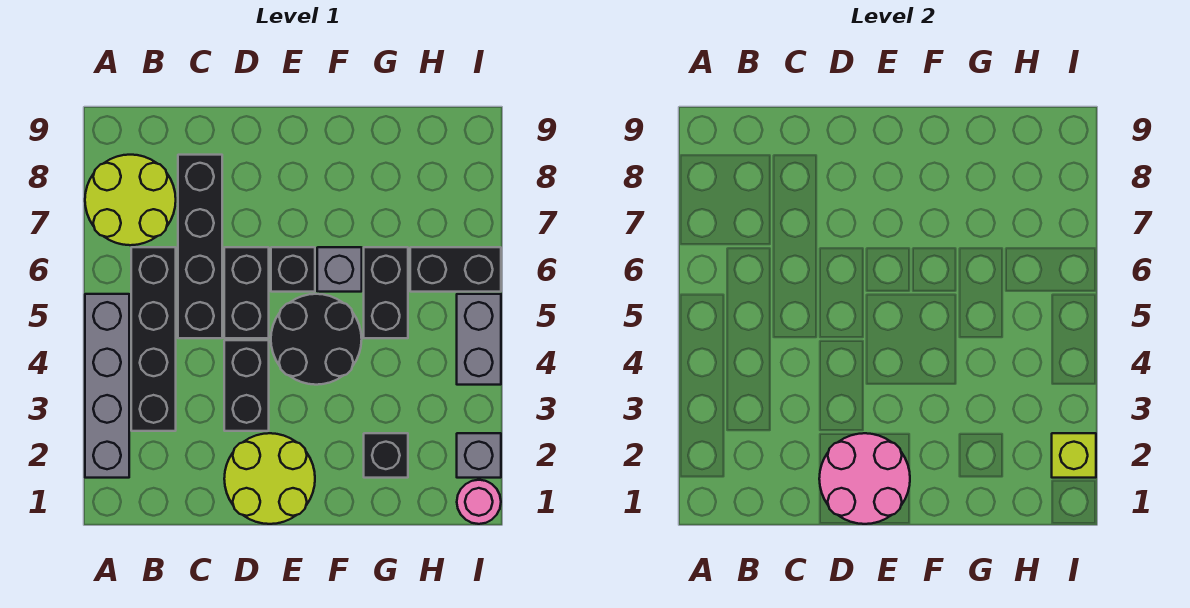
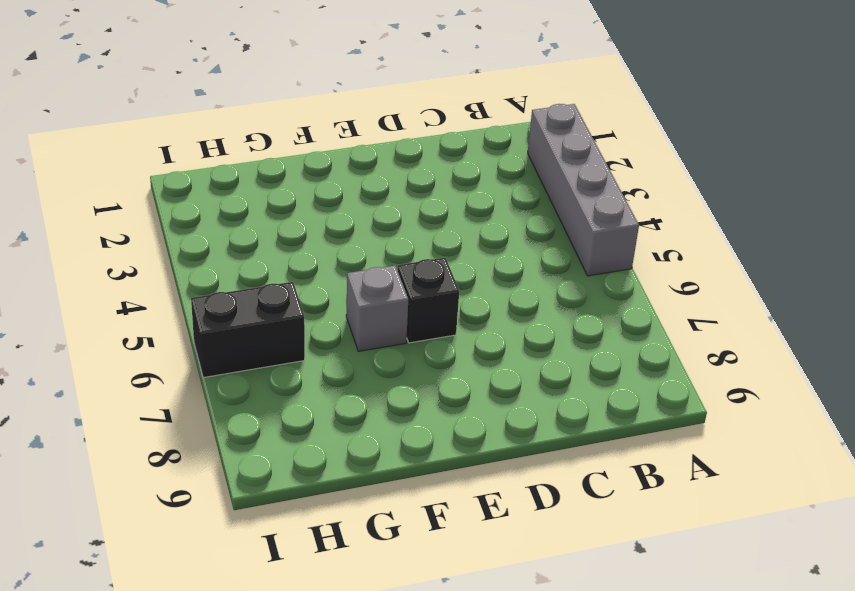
none -> lime 2x2 round brick [85,155,176,245]
none -> black 1x4 brick [131,247,176,431]
none -> black 1x4 brick [178,155,222,338]

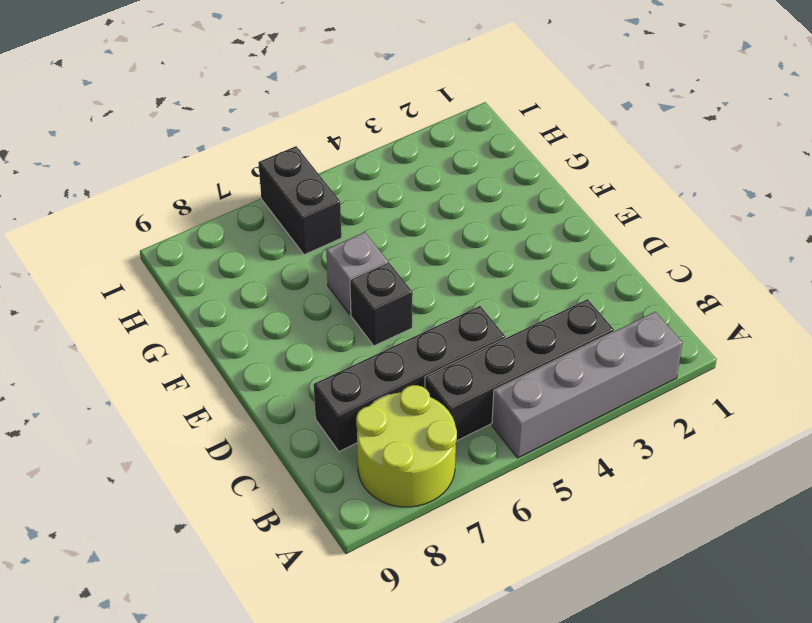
none -> lime 2x2 round brick [224,433,315,524]
none -> black 1x2 brick [224,340,269,431]
none -> black 1x2 brick [224,247,269,338]

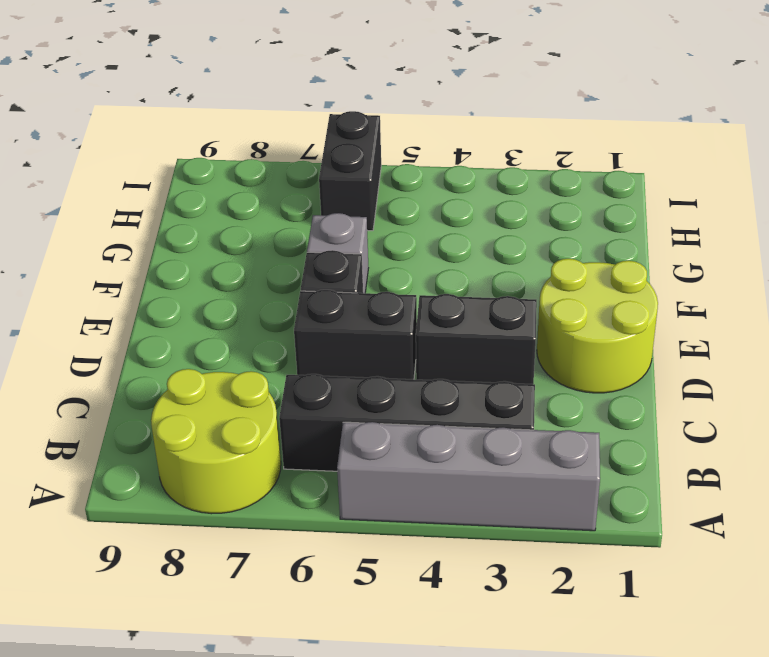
none -> black 1x4 brick [178,155,222,338]
none -> black 2x2 round brick [271,294,362,385]
none -> black 1x1 brick [364,433,408,478]

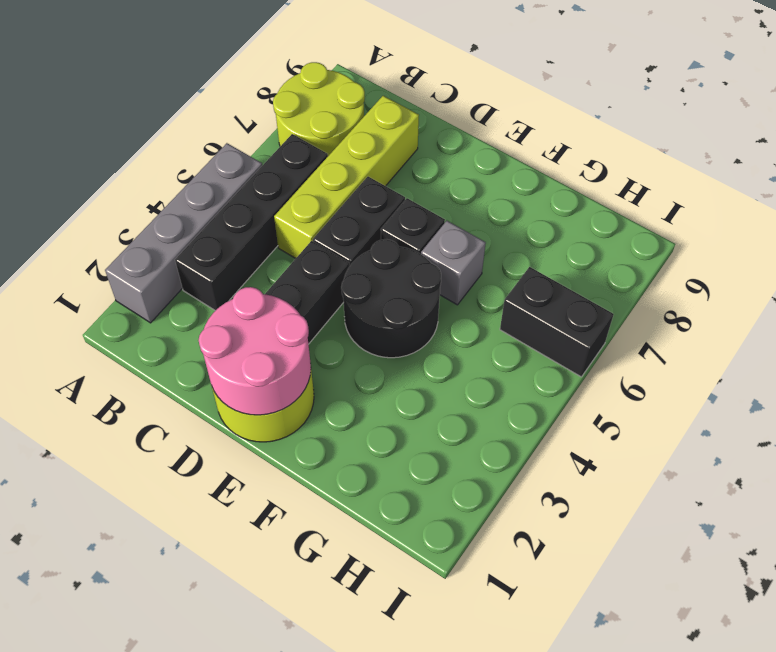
lime 1x4 brick [274,96,419,258] -> black 1x4 brick [178,155,222,338]
none -> black 1x1 brick [364,433,408,478]
none -> black 1x2 brick [364,247,408,338]
none -> pink 1x1 round brick [457,480,501,524]

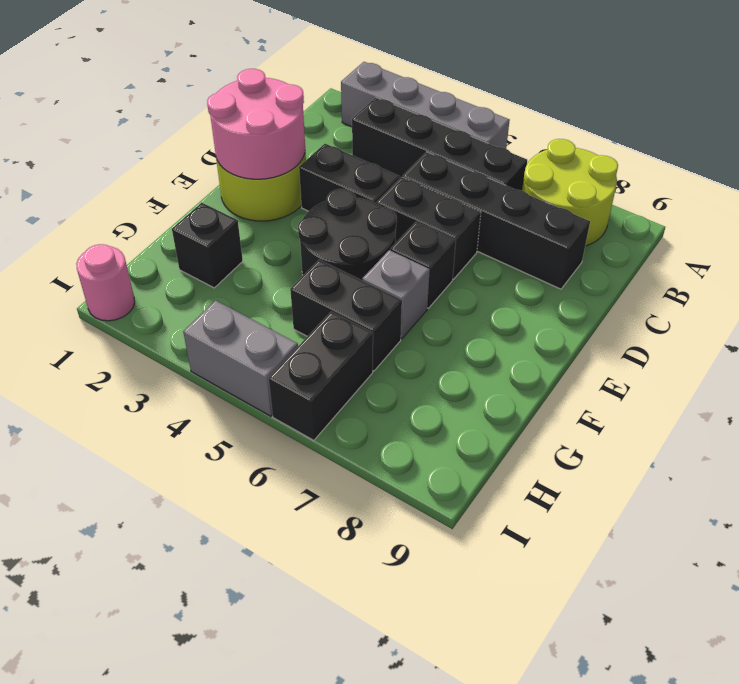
none -> grey 1x1 brick [457,433,501,478]
none -> lime 1x1 brick [1052,433,1096,478]

